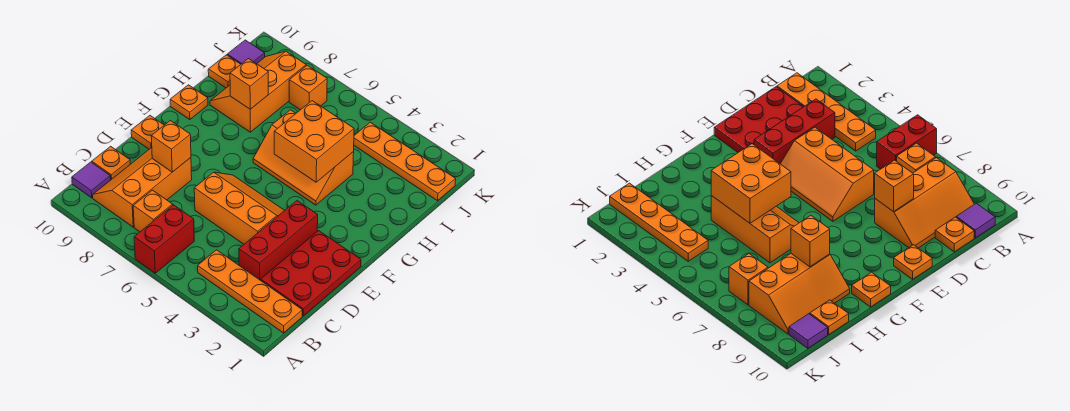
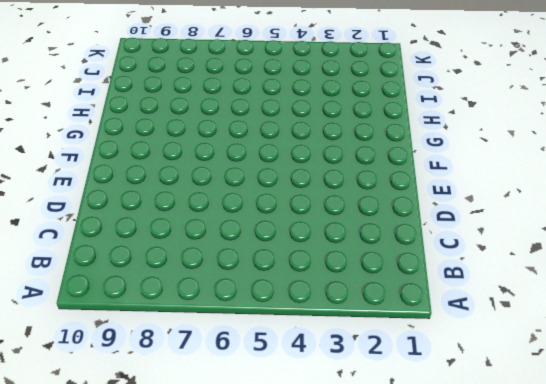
none -> red 1x2 brick [134,205,194,273]
none -> orange 1x4 plate [198,250,302,333]
none -> orange 1x1 brick [133,190,173,232]

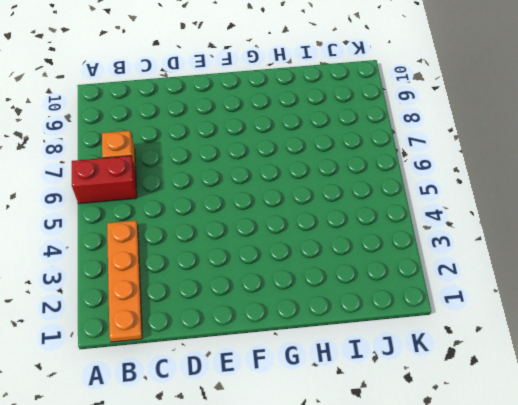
none -> orange 2x3 slope [93,148,192,227]
none -> purple 1x1 tile [72,162,111,198]
none -> red 2x3 plate [261,231,361,316]

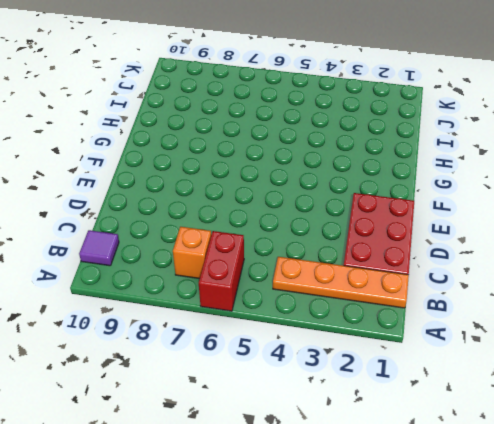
none -> orange 2x3 slope [93,148,192,227]
none -> red 1x3 brick [239,201,318,280]
none -> orange 1x1 plate [92,146,130,180]

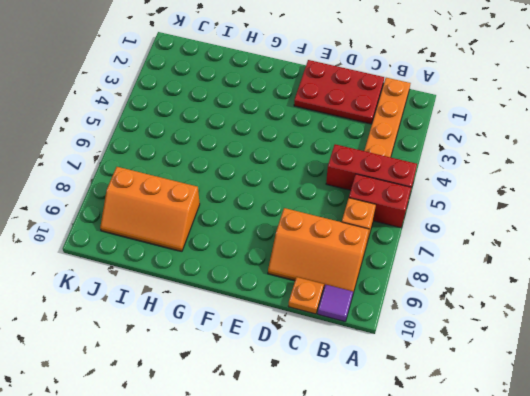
red 1x3 brick [326,144,417,197] -> red 1x3 brick moved to [239,201,318,280]
none -> orange 2x3 slope [194,172,285,244]
none -> orange 1x1 plate [131,116,164,149]
none -> orange 2x3 slope [253,110,354,205]

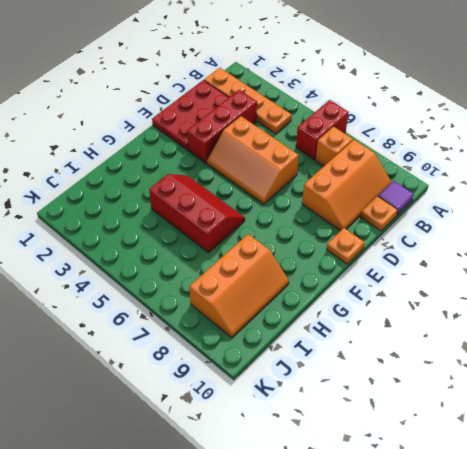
red 2x3 slope [149,174,245,253] -> orange 2x3 slope [253,110,354,205]
none -> orange 1x1 plate [170,85,208,120]
none -> orange 1x1 plate [208,55,241,88]
none -> orange 1x4 plate [354,122,456,201]

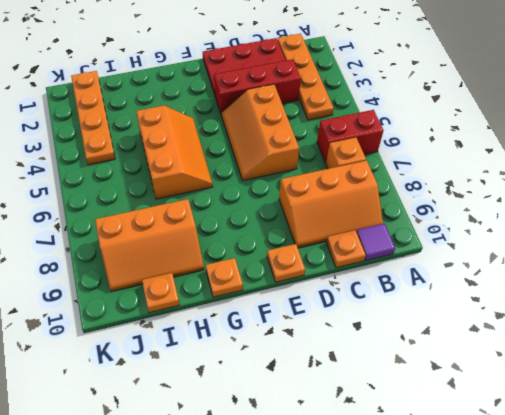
none -> orange 1x1 brick [289,65,327,110]
none -> purple 1x1 tile [227,40,265,64]
none -> orange 1x1 brick [151,121,191,172]

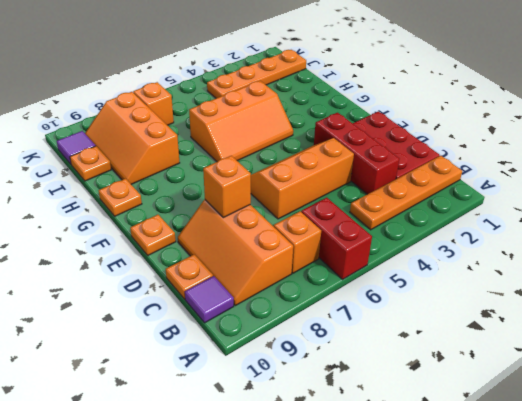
none -> orange 2x2 brick [274,101,354,182]
none -> orange 1x1 brick [230,59,268,109]

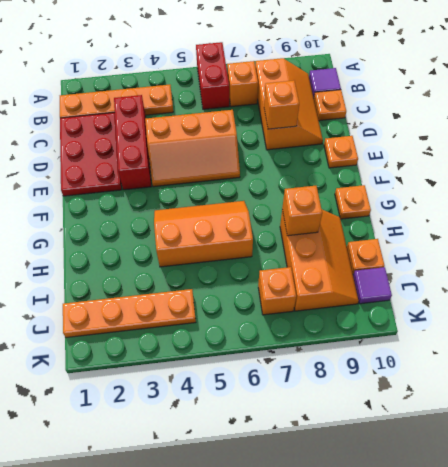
none -> orange 2x2 brick [274,101,354,182]

